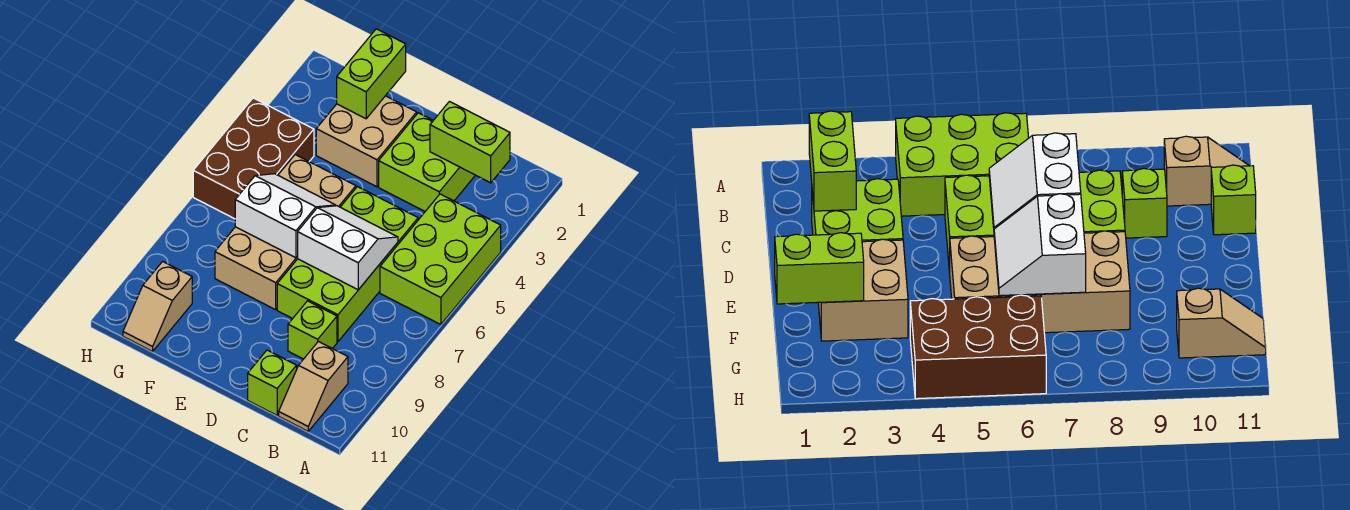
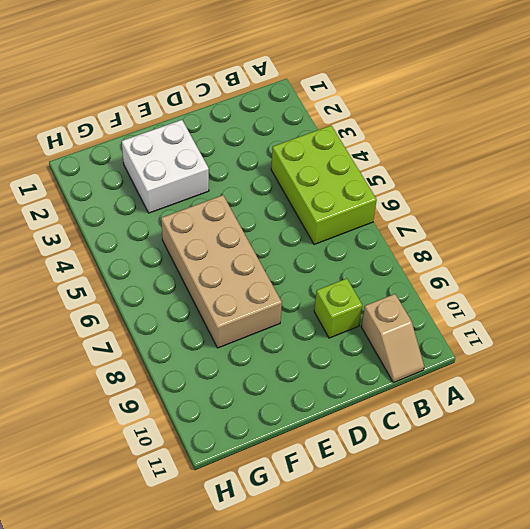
white 2x2 brick [122,120,209,213] -> tan 2x2 brick [316,96,417,187]
none -> lime 2x2 brick [379,113,475,211]
none -> lime 2x4 brick [277,187,418,342]
none -> lime 1x1 brick [248,350,297,415]

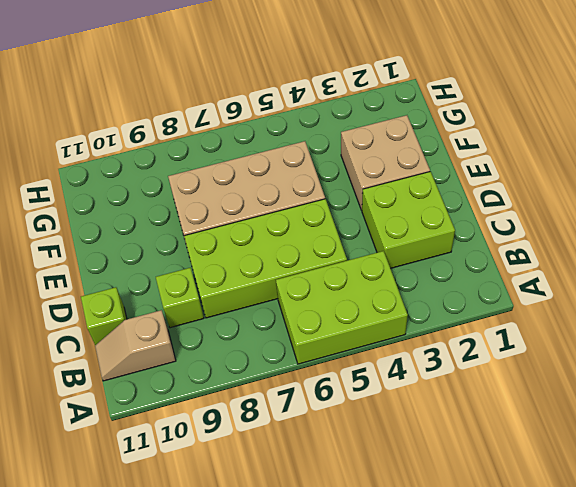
none -> brown 2x3 brick [193,98,314,219]
none -> tan 1x2 slope [123,261,192,351]
none -> lime 1x2 brick [430,102,510,183]

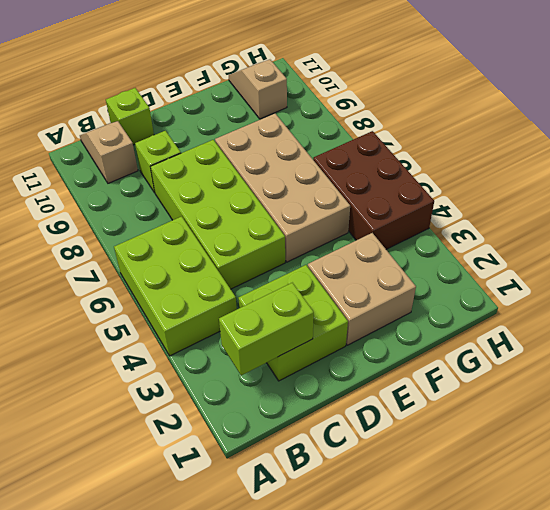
none -> white 2x2 slope [297,206,398,290]
none -> white 2x2 slope [235,174,336,258]
none -> lime 1x2 brick [337,29,406,119]

